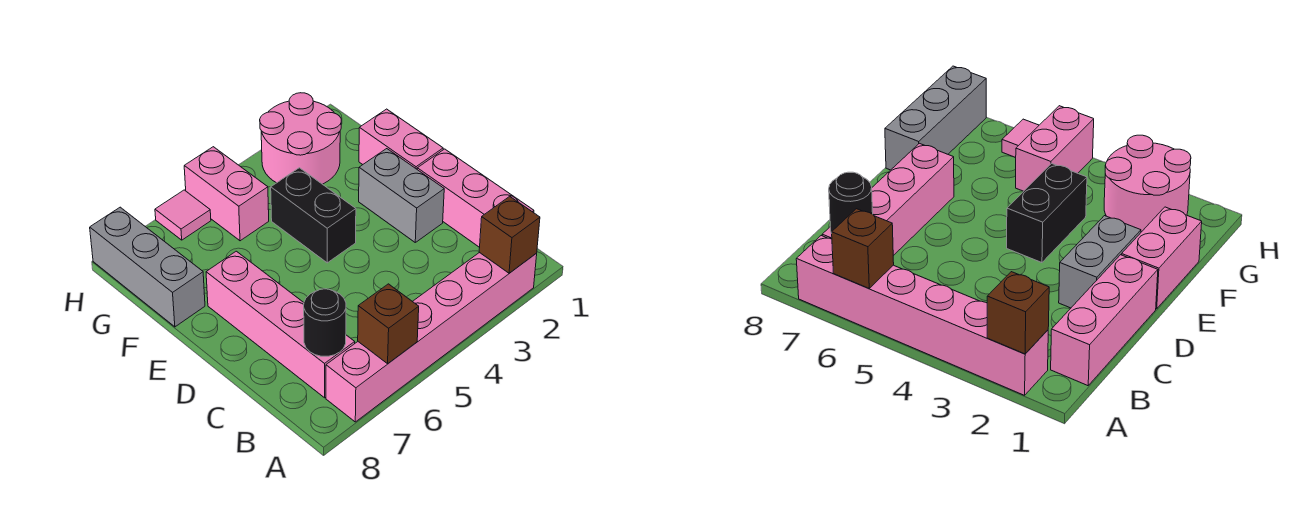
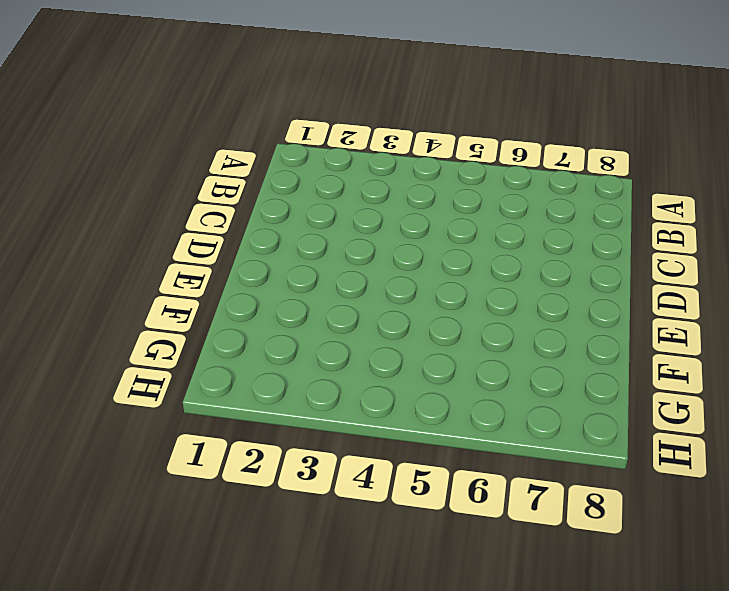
none -> pink 1x6 brick [326,252,537,422]
none -> pink 1x3 brick [417,149,534,247]
none -> pink 1x4 brick [206,251,355,398]

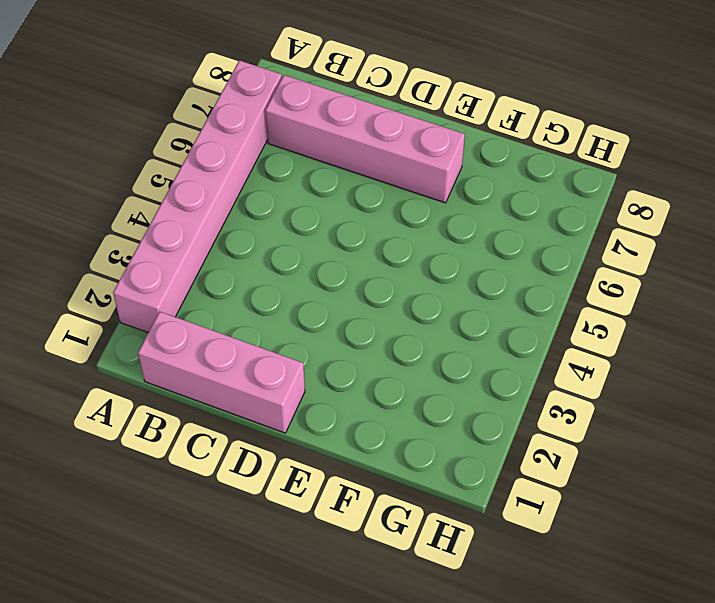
none -> grey 1x2 brick [359,149,444,242]
none -> pink 1x2 brick [359,109,443,169]
none -> black 1x2 brick [271,168,356,263]

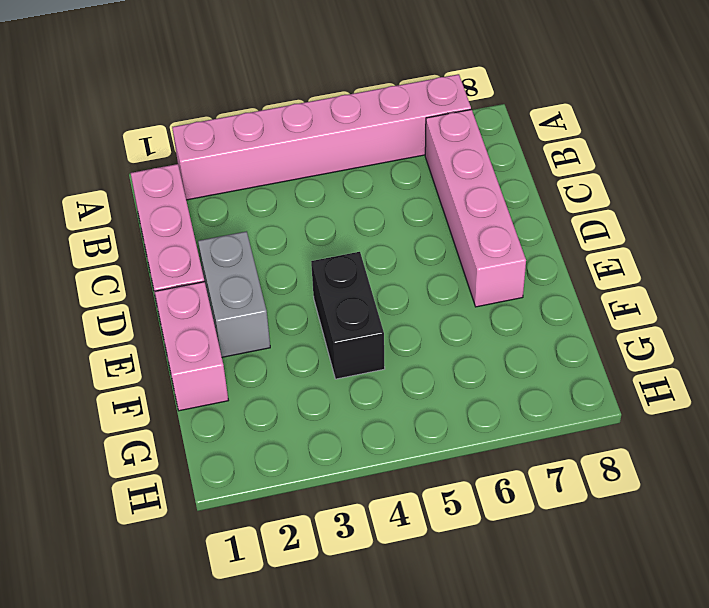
none -> grey 1x3 brick [90,207,205,327]
none -> pink 2x2 round brick [260,93,341,184]
none -> pink 1x2 brick [184,147,269,241]

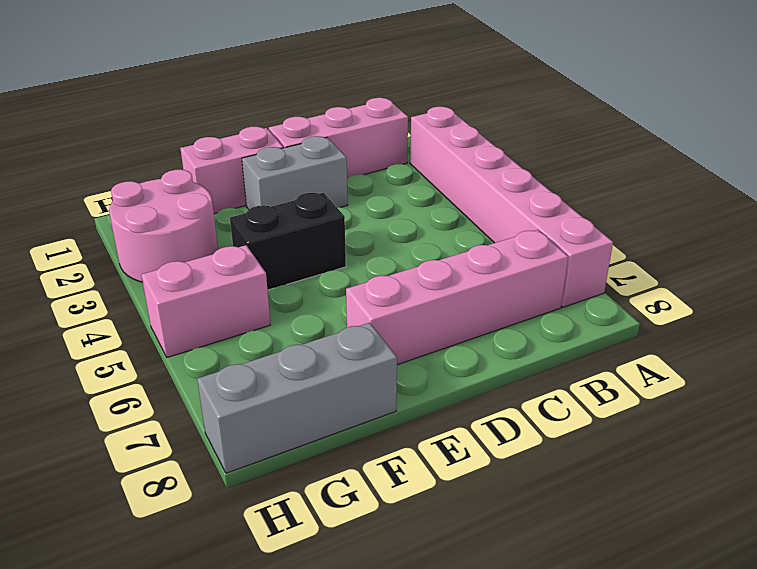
none -> pink 1x1 tile [155,190,211,240]
none -> brown 1x1 brick [479,196,540,273]
none -> brown 1x1 brick [358,284,419,364]

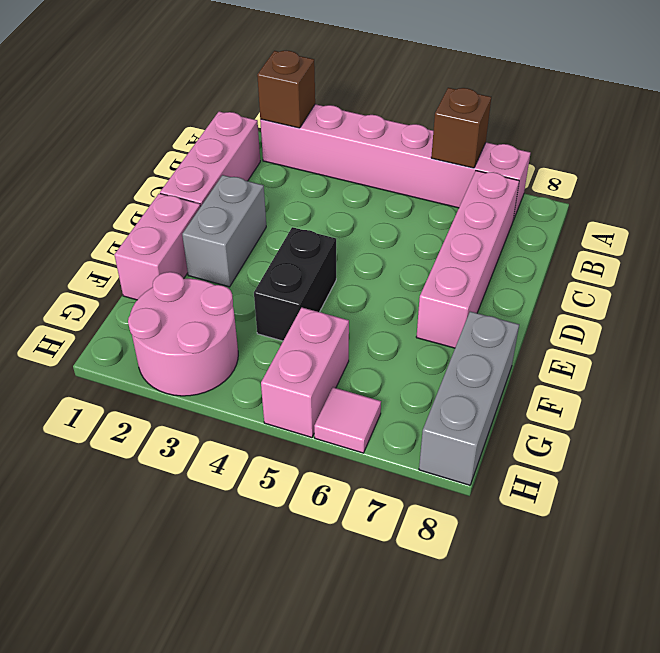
none -> black 1x1 round brick [304,289,346,356]

